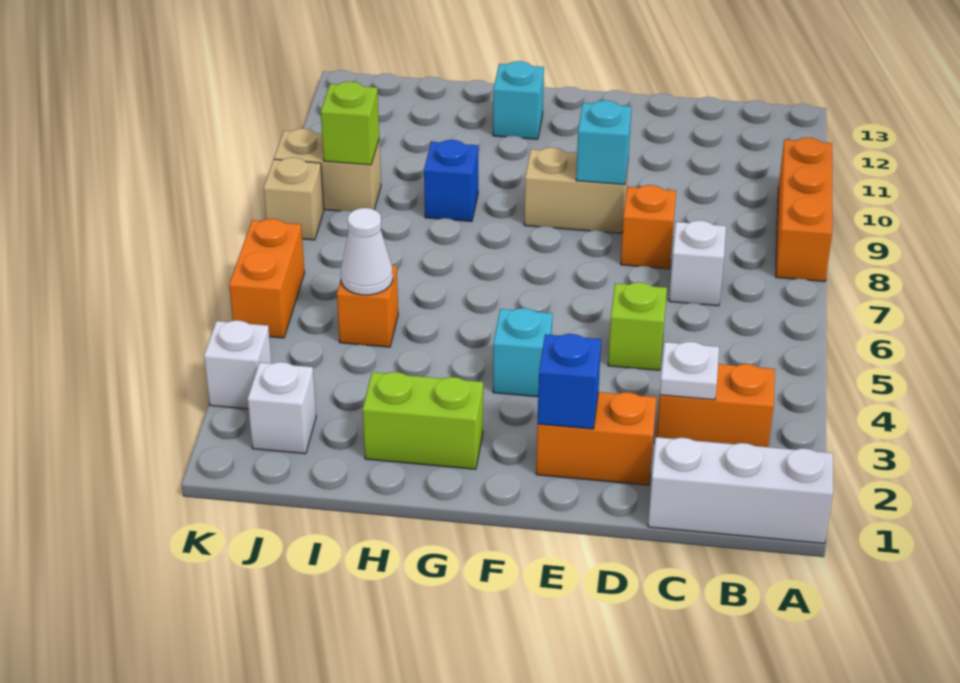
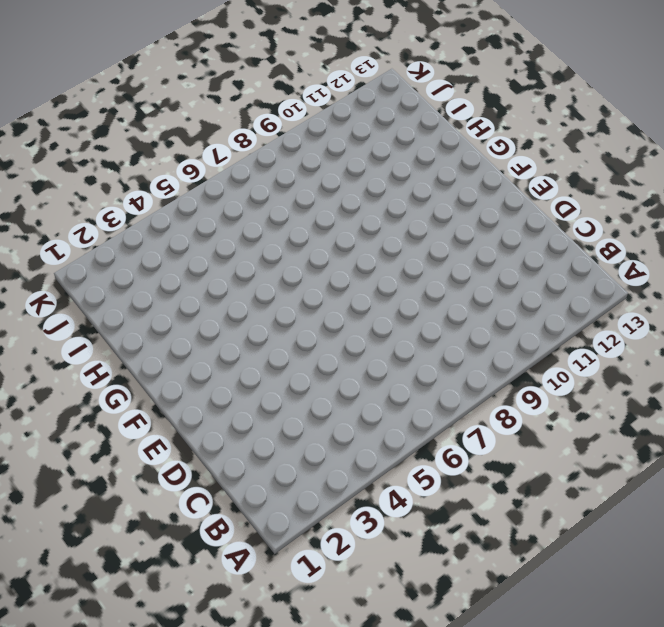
none -> white 1x3 brick [648,437,833,544]
none -> orange 1x3 brick [776,138,832,281]
none -> orange 1x2 brick [656,364,775,447]

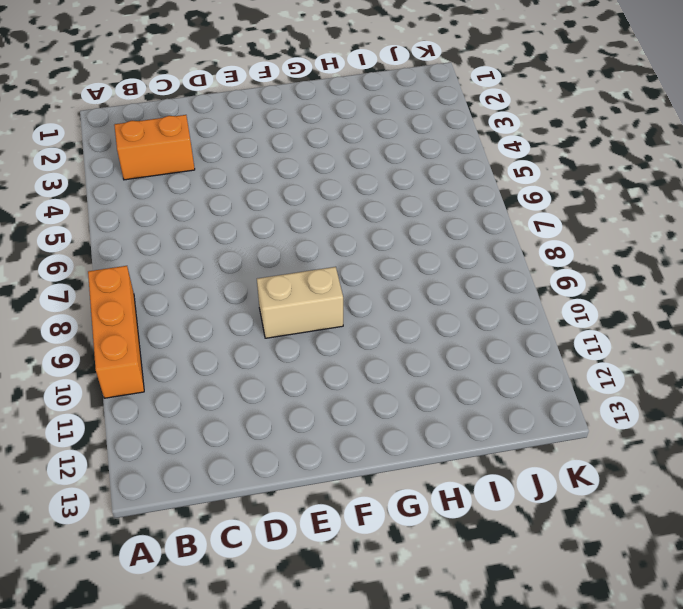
none -> white 1x3 brick [648,437,833,544]
none -> white 1x1 brick [669,220,726,306]
none -> orange 1x2 brick [536,392,657,485]

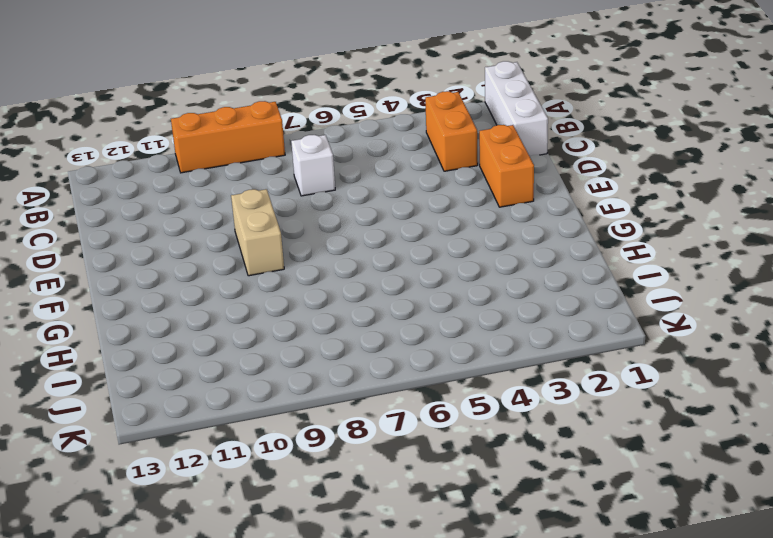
none -> lime 1x1 brick [608,282,667,370]
none -> orange 1x1 brick [621,185,676,269]
none -> cyan 1x1 brick [493,308,552,397]

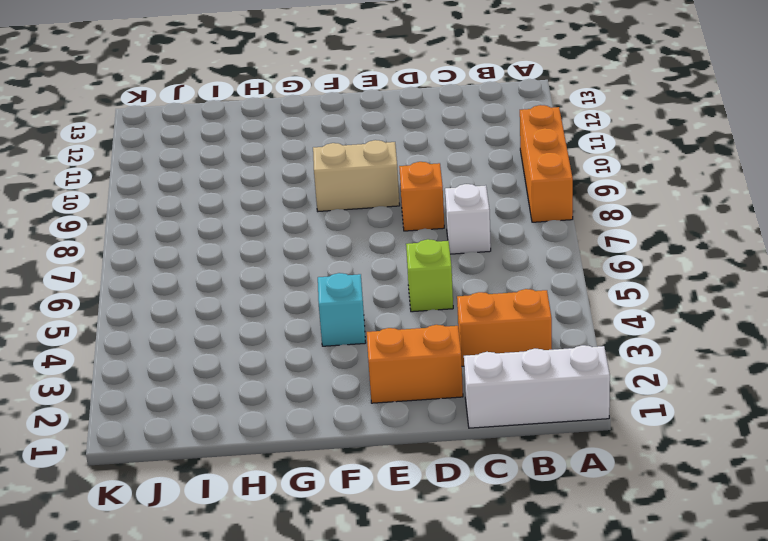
none -> lime 1x2 brick [363,372,483,469]
none -> cyan 1x1 brick [493,61,544,139]
none -> blue 1x1 brick [424,140,478,221]

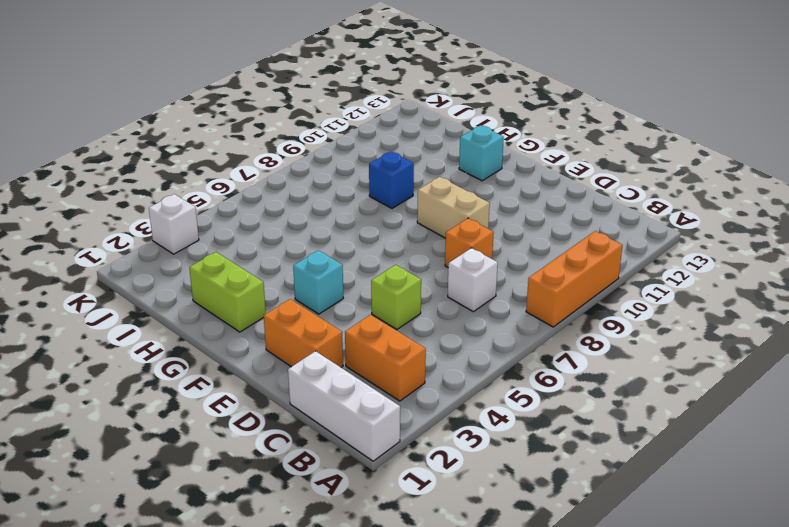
none -> orange 1x1 brick [337,265,398,347]
none -> white 1x1 brick [248,362,316,454]
none -> tan 1x2 brick [274,129,381,211]

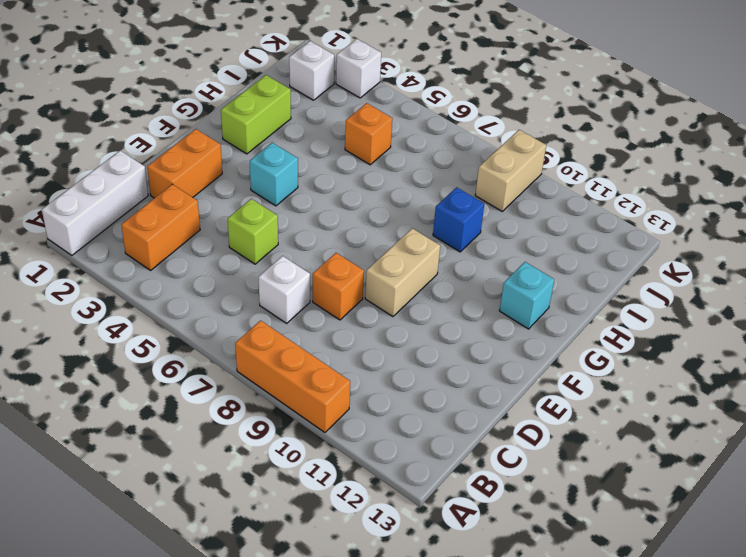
none -> orange 1x2 brick [229,219,305,338]
none -> tan 1x1 brick [263,157,324,240]
none -> white 1x1 plate [660,342,719,400]

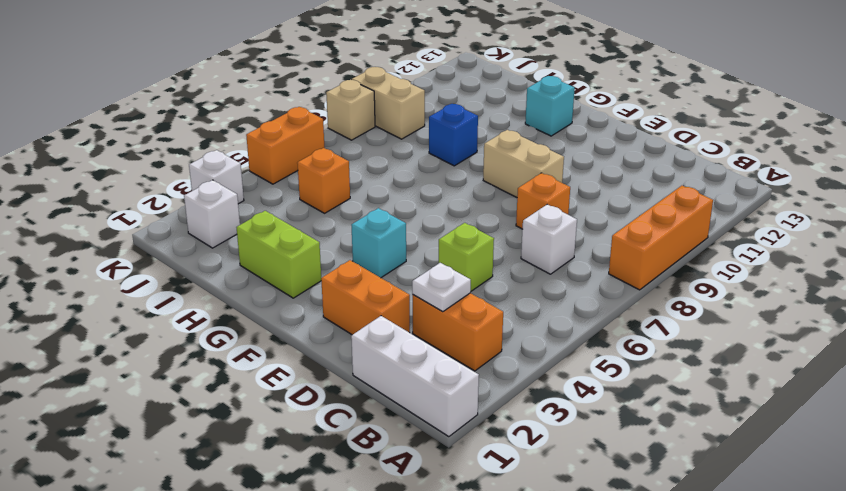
none -> blue 1x1 brick [538,334,601,429]
none -> cyan 1x1 brick [576,100,631,185]
none -> white 1x1 cone [341,208,393,295]

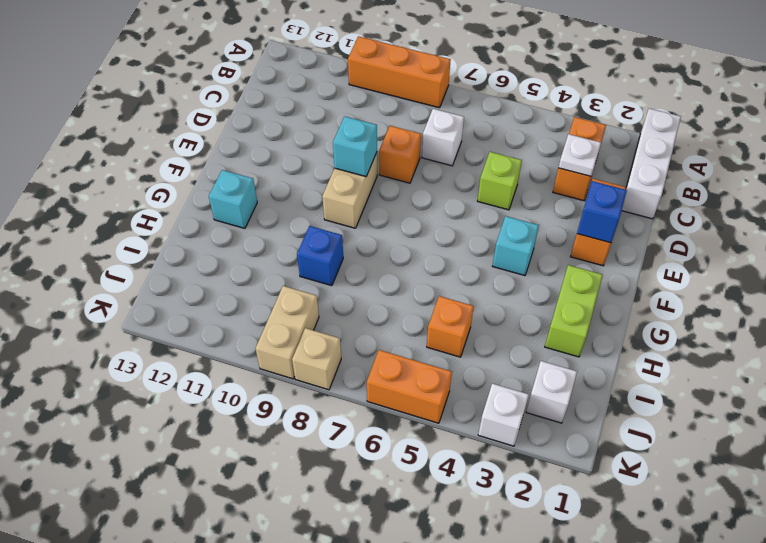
none -> white 1x1 cone [341,208,393,295]
none -> lime 1x1 brick [321,82,379,165]

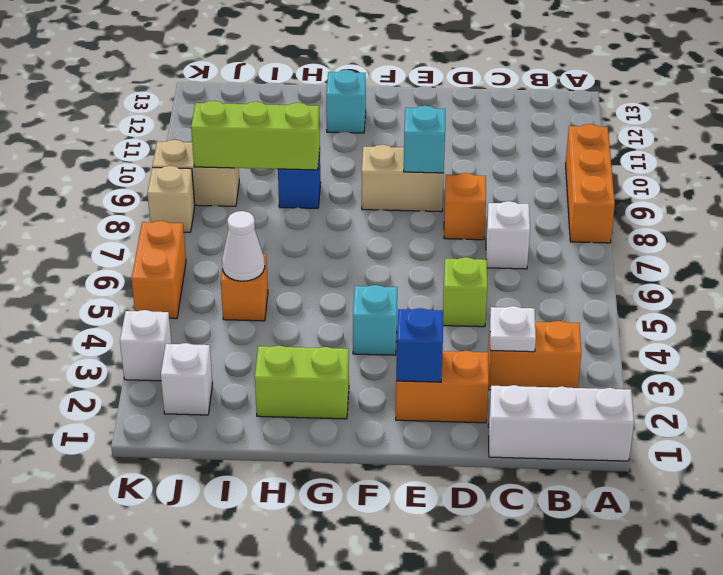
lime 1x3 brick [191,101,320,170] -> lime 1x1 brick [321,82,379,165]

